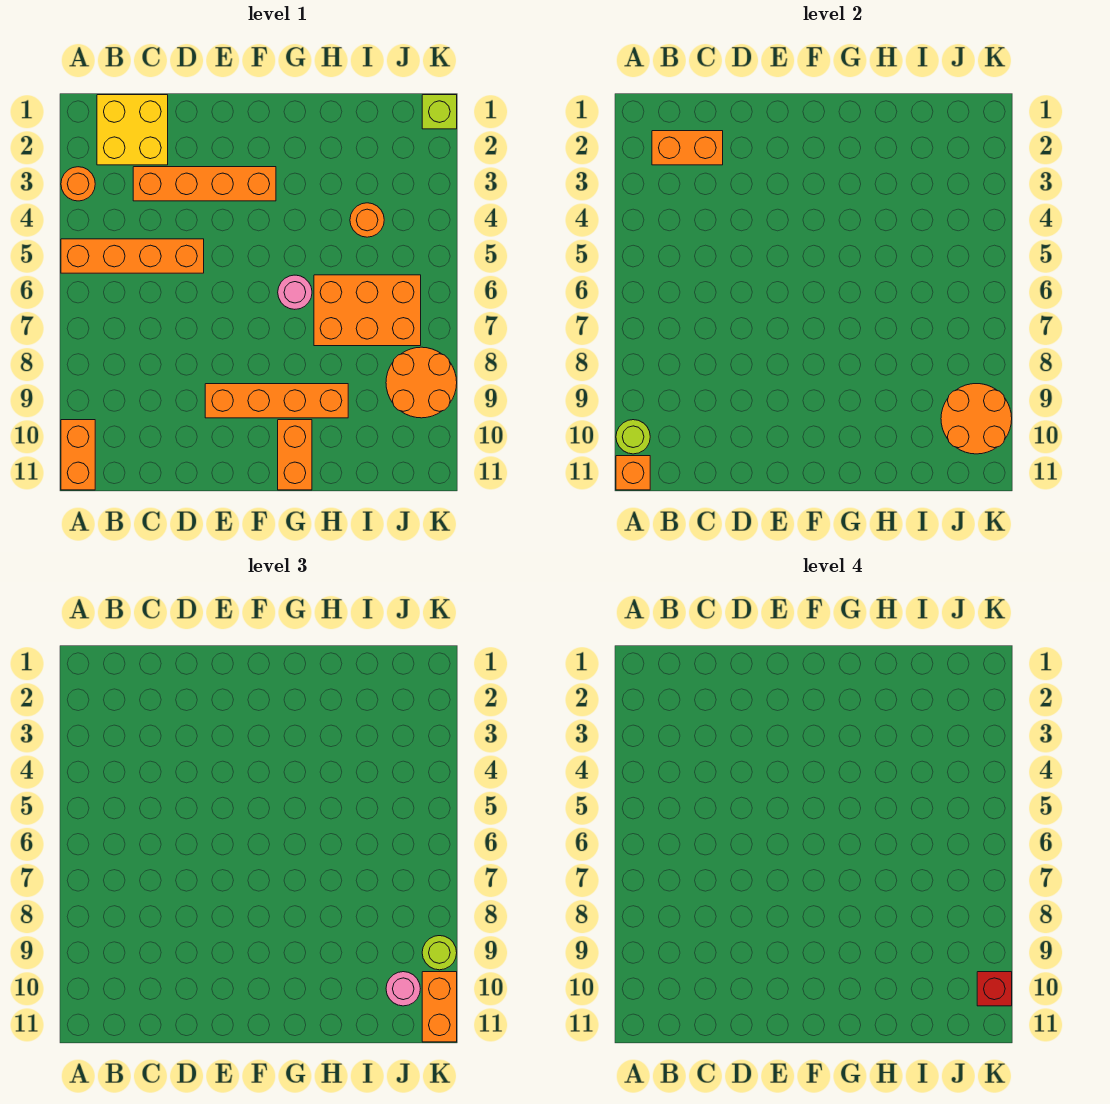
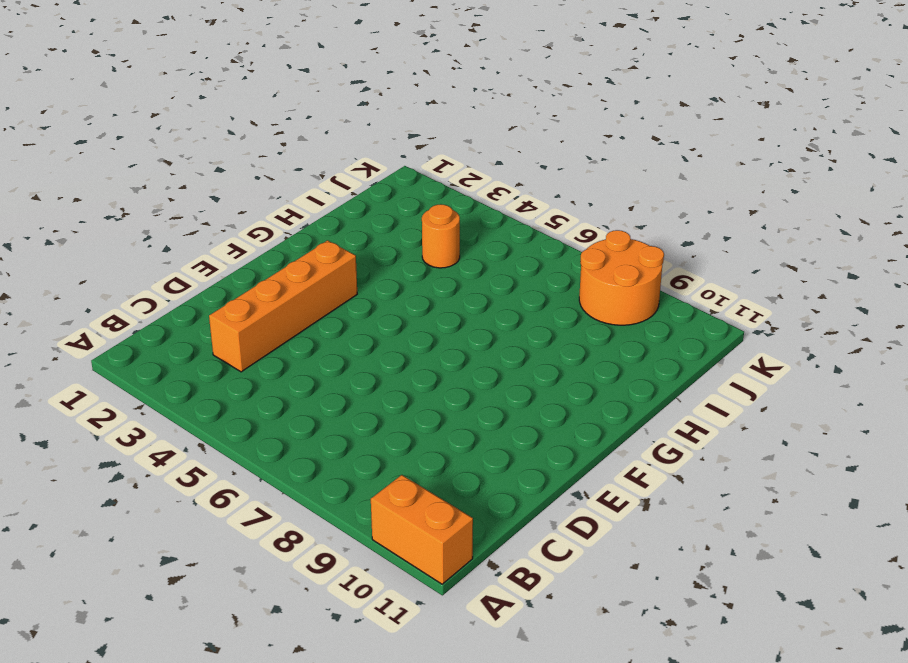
none -> orange 1x1 round brick [61,167,95,201]
none -> orange 1x4 brick [61,239,204,273]
none -> yellow 2x2 brick [97,95,168,165]

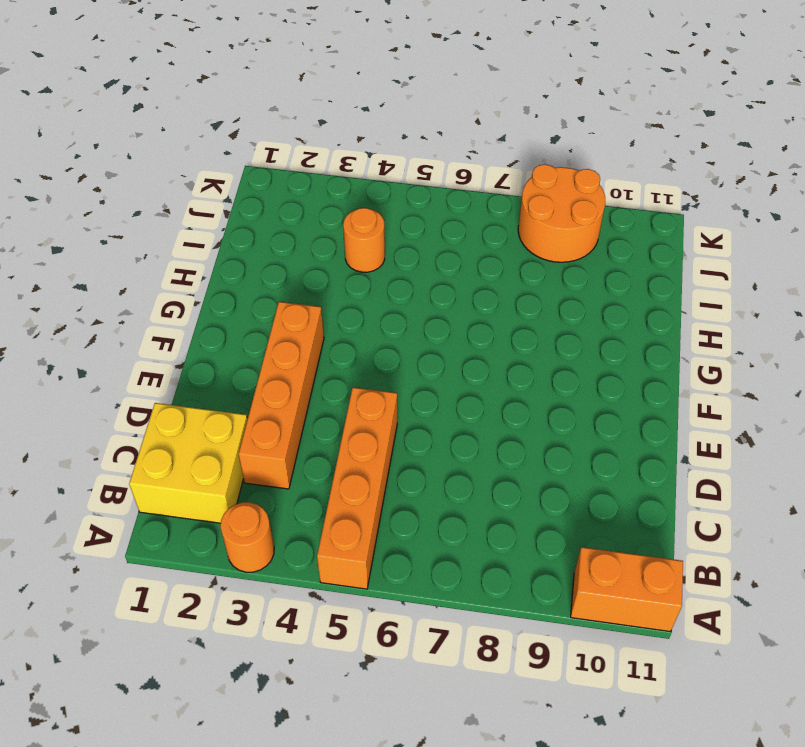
none -> orange 1x4 brick [205,384,348,418]
none -> pink 1x1 round brick [278,275,312,309]
none -> orange 1x2 brick [278,420,312,490]

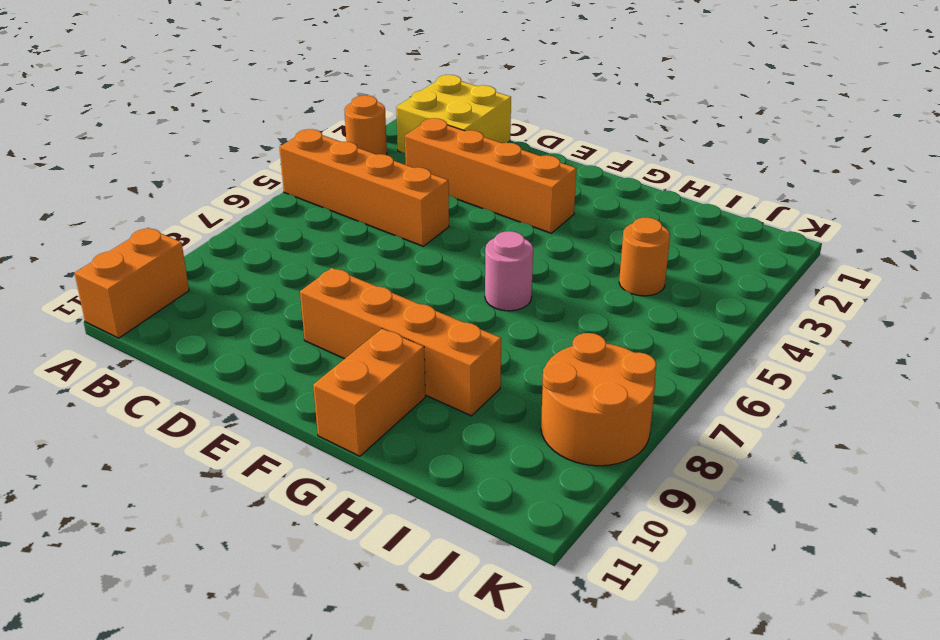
none -> orange 2x3 brick [314,275,421,346]
none -> lime 1x1 brick [422,95,457,129]
none -> lime 1x1 round brick [616,420,650,454]

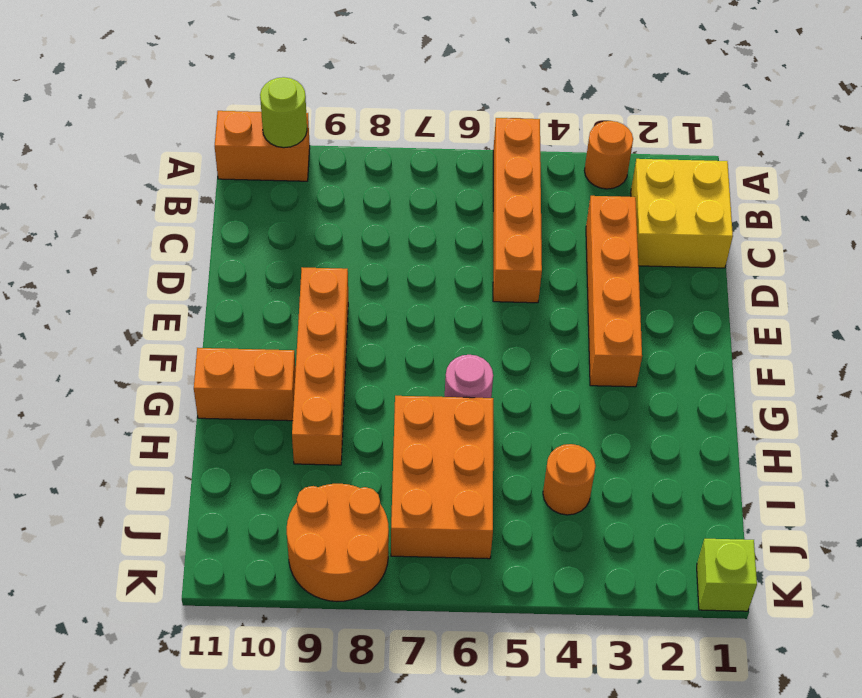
none -> orange 1x1 brick [616,456,650,490]
none -> orange 1x2 brick [652,131,723,165]
none -> orange 2x2 round brick [941,384,1012,454]

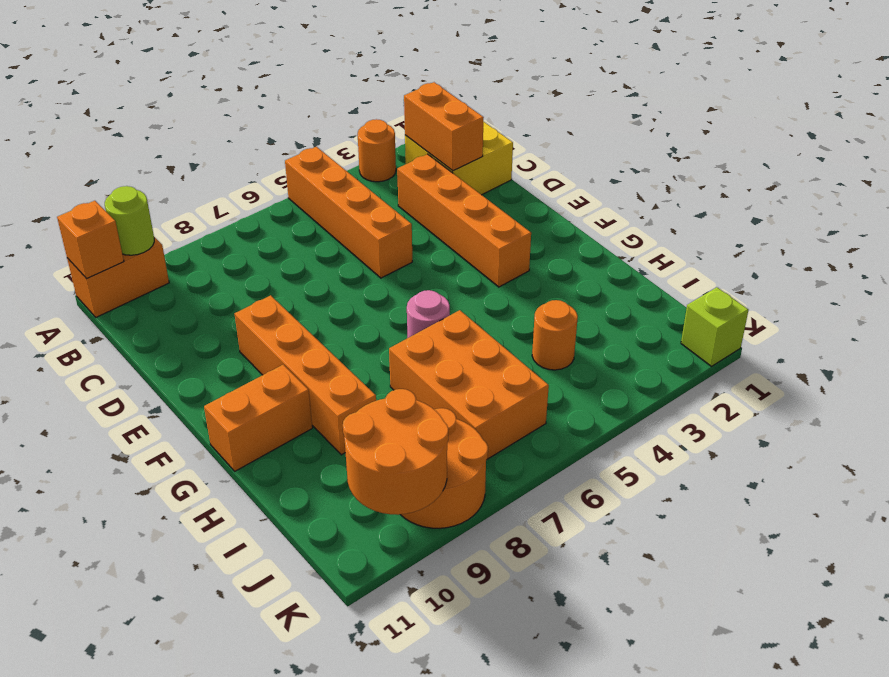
none -> pink 1x1 round brick [386,972,420,1006]
none -> lime 1x1 round brick [422,936,457,970]
none -> orange 1x2 brick [422,972,457,1042]

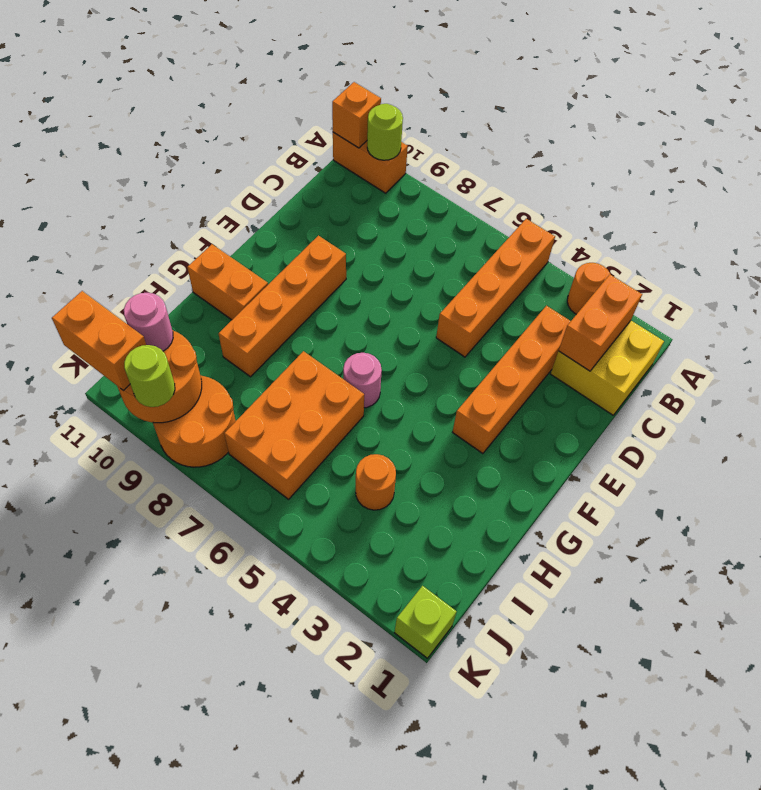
none -> red 1x1 brick [977,972,1012,1006]

